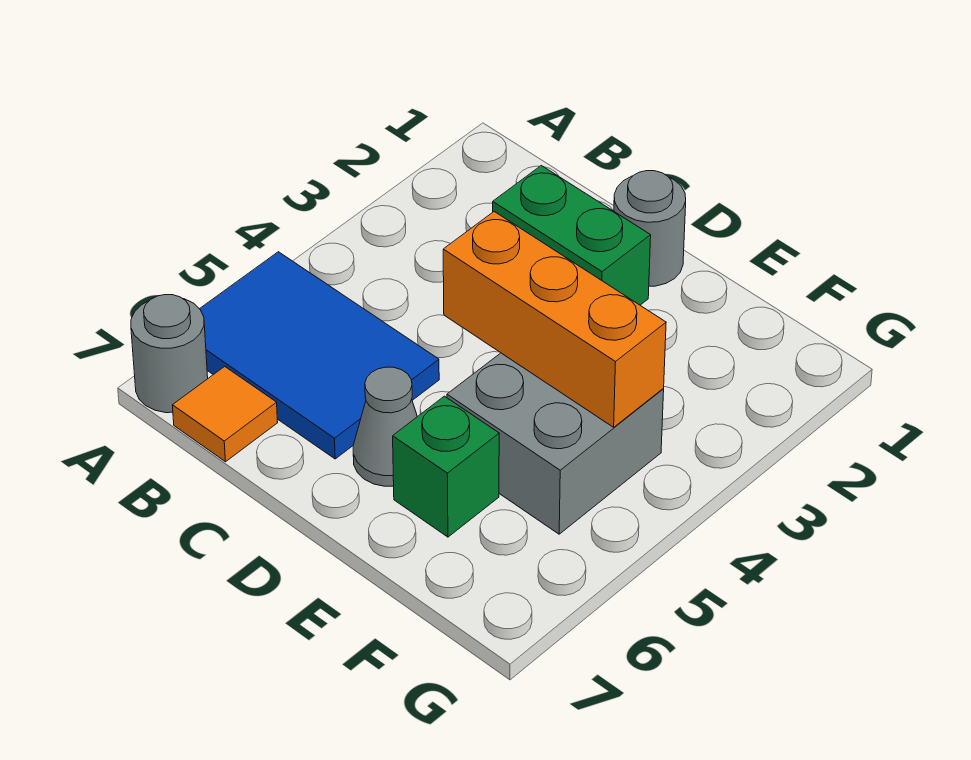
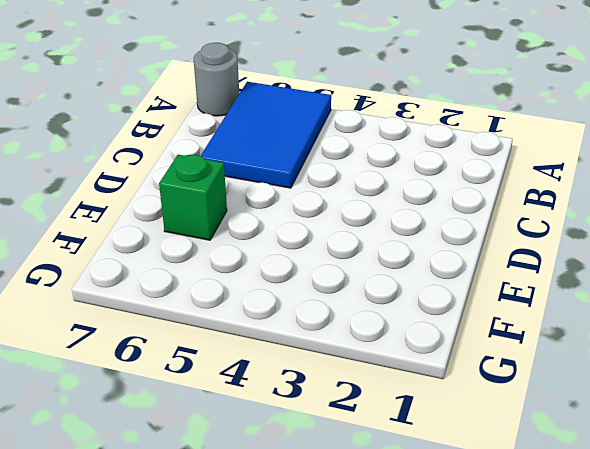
none -> orange 1x1 tile [172,367,278,462]
none -> green 1x2 brick [493,166,651,305]

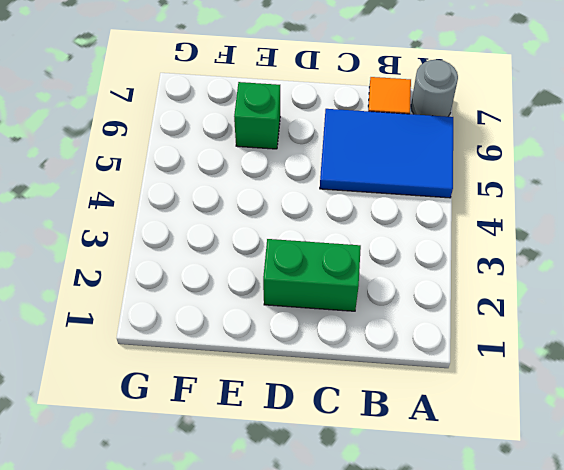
none -> grey 1x1 round brick [614,171,686,286]
none -> grey 1x1 cone [353,367,417,486]

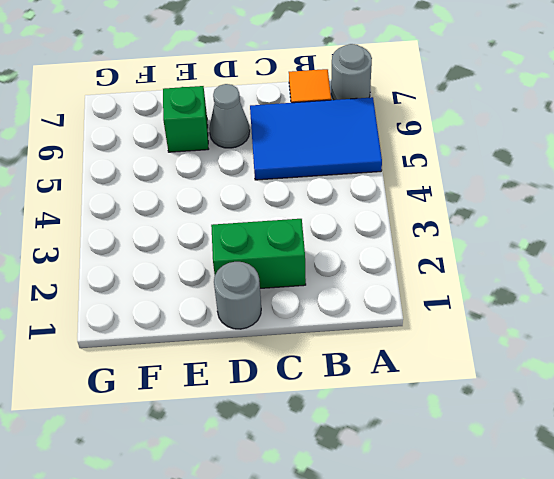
none -> grey 2x2 brick [447,353,664,534]
none -> orange 1x3 brick [443,212,666,427]

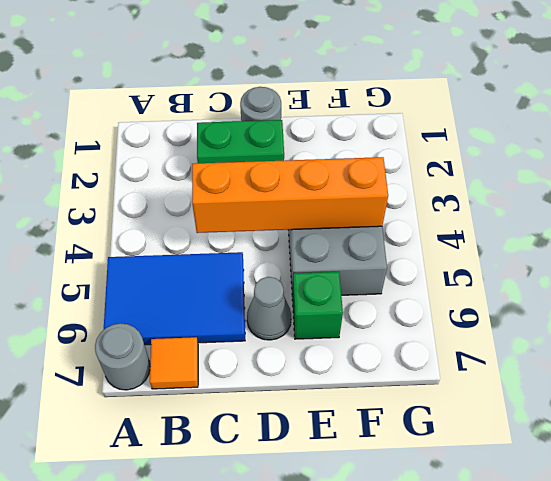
orange 1x4 brick [192,157,388,233] -> orange 1x3 brick [443,212,666,427]

